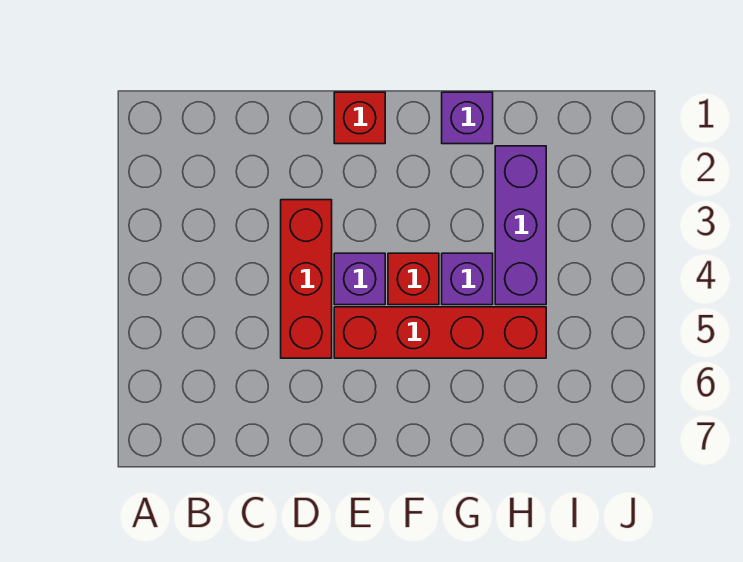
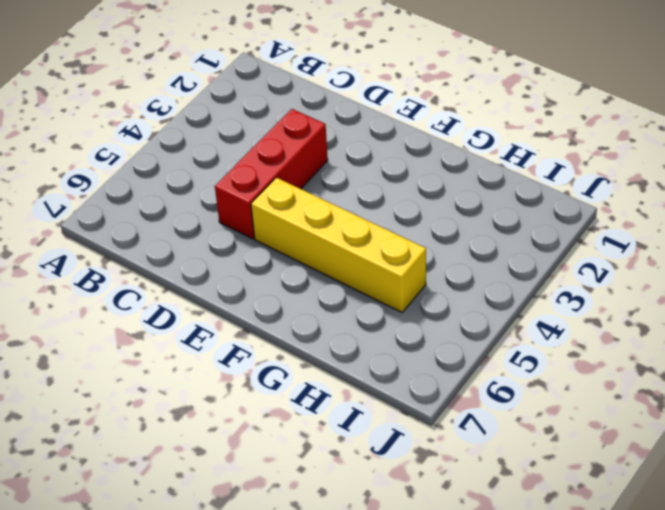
yellow 1x4 brick [251,178,426,312] -> red 1x4 brick [334,307,546,358]
none -> red 1x1 brick [334,92,385,144]
none -> purple 1x1 brick [334,253,385,305]

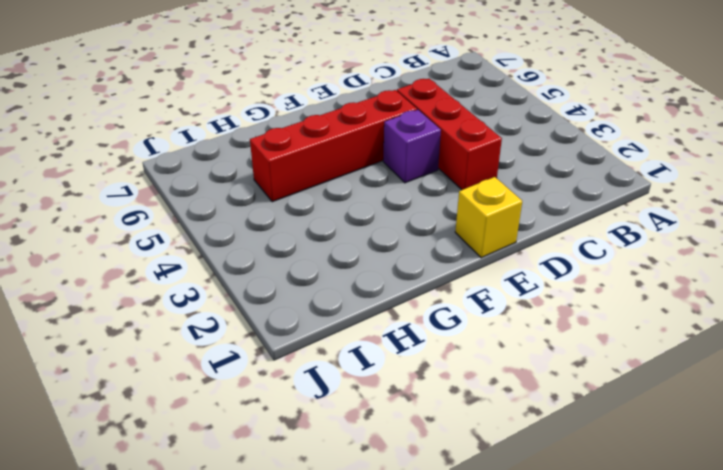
yellow 1x1 brick [455,177,522,258] -> red 1x1 brick [334,92,385,144]
none -> red 1x1 brick [388,253,439,305]
none -> purple 1x1 brick [442,92,493,144]

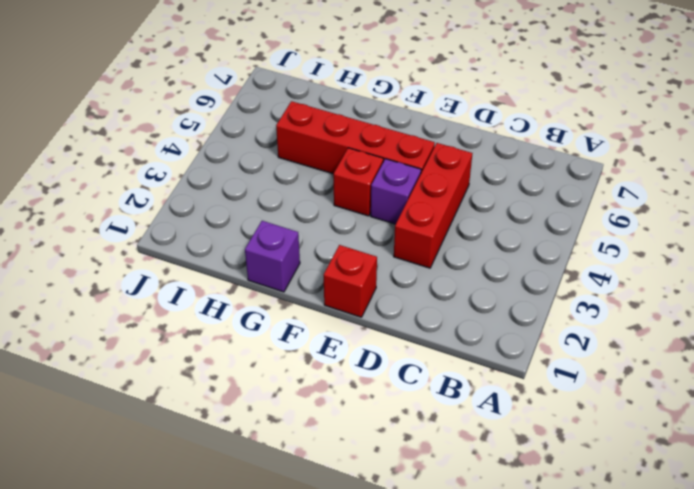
none -> purple 1x1 brick [442,253,493,305]
none -> purple 1x3 brick [495,146,546,305]

